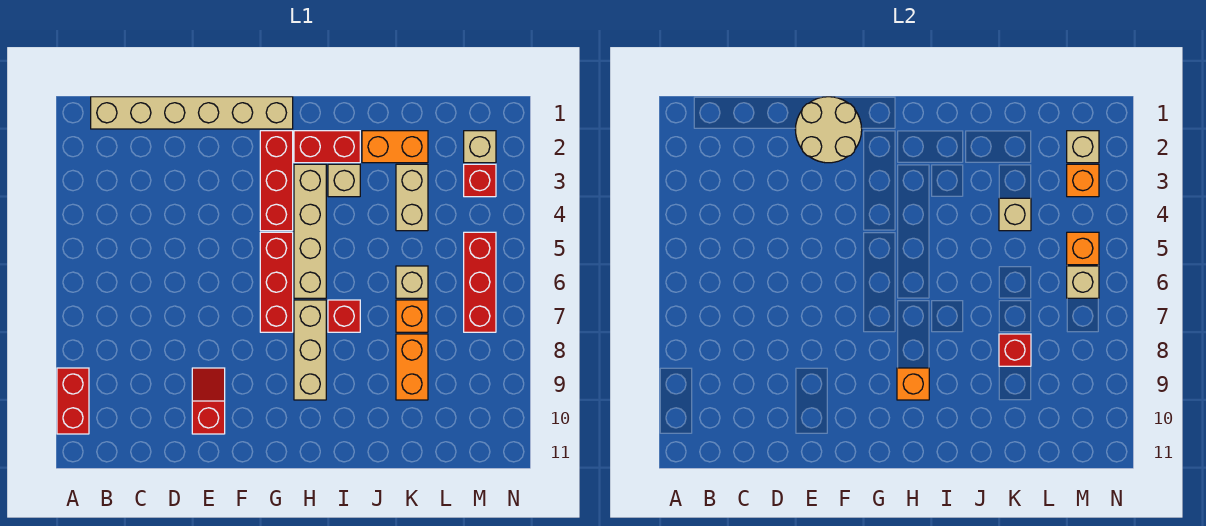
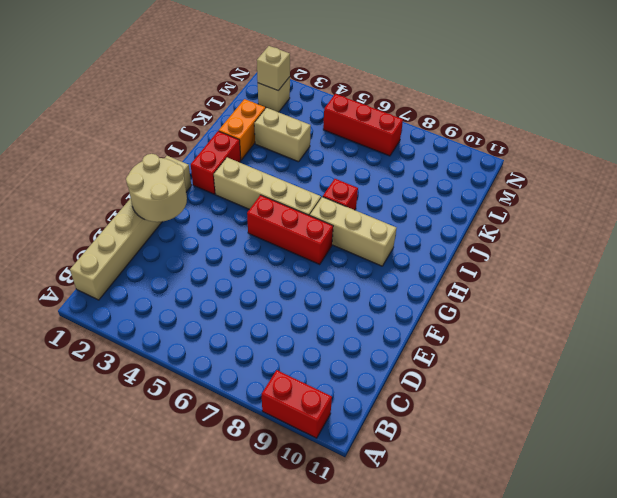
none -> red 1x2 slope [192,368,225,434]
none -> red 1x3 brick [260,131,293,231]
none -> tan 1x1 brick [328,164,360,197]

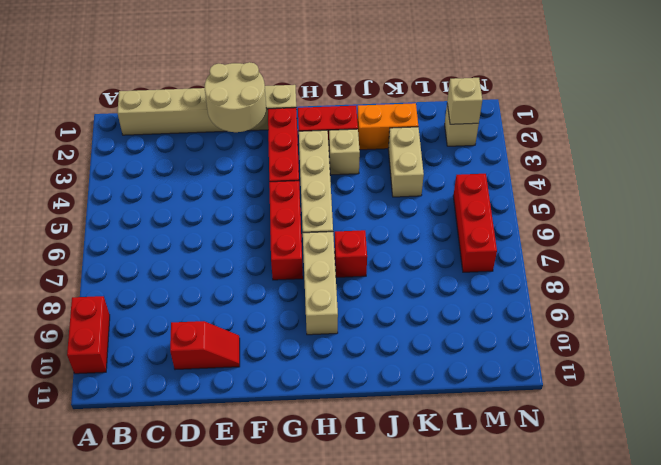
red 1x2 slope [170,321,240,370] -> red 1x2 slope turned to [192,368,225,434]
none -> tan 1x1 brick [396,266,428,298]
none -> orange 1x1 brick [396,300,428,332]
none -> orange 1x2 brick [396,334,428,400]

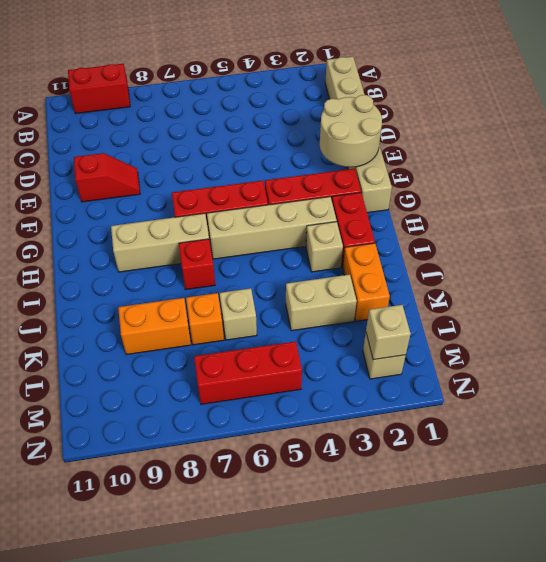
none -> red 1x1 brick [464,164,496,197]
none -> orange 1x1 brick [897,368,929,400]
none -> tan 1x1 brick [999,198,1031,231]

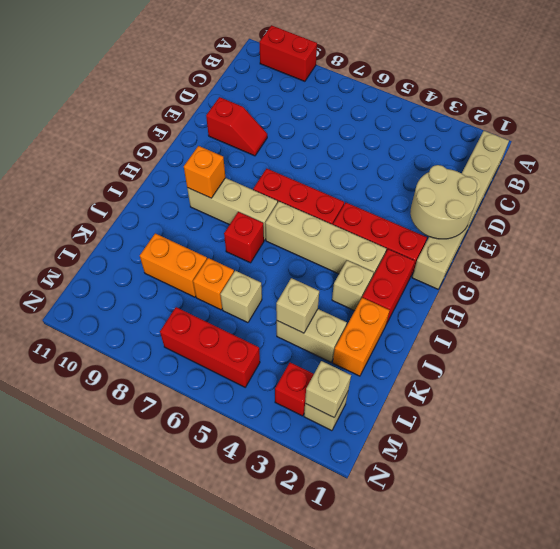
none -> red 1x1 brick [999,334,1031,366]
none -> orange 1x1 brick [1067,164,1099,197]
none -> orange 1x1 brick [1067,232,1099,265]

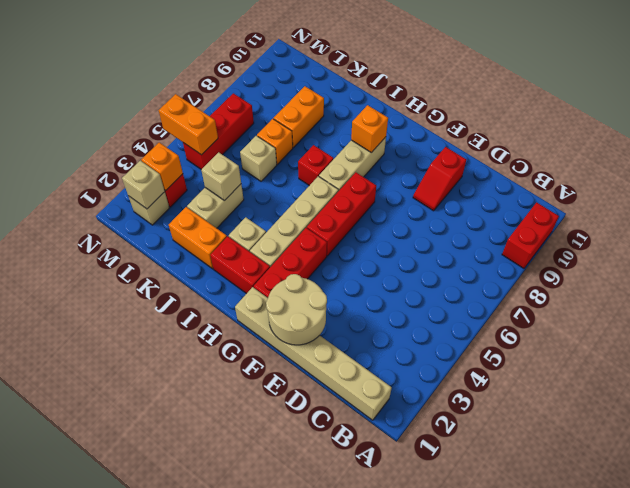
orange 1x2 brick [159,94,218,155] -> orange 1x1 brick [1067,232,1099,265]
none -> red 1x1 brick [999,334,1031,366]
none -> tan 1x1 brick [1067,266,1099,298]

